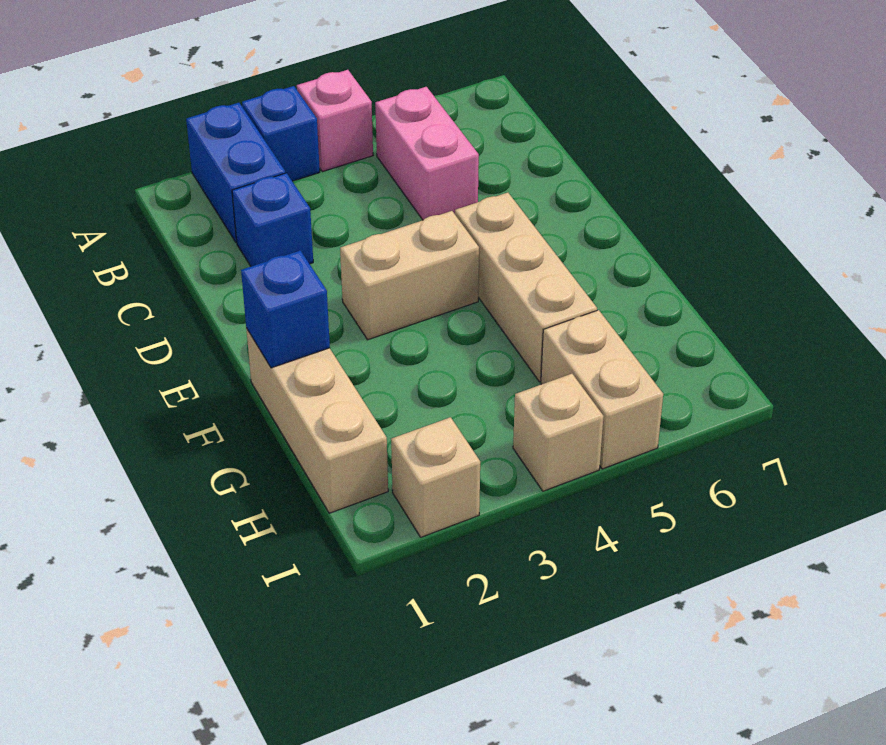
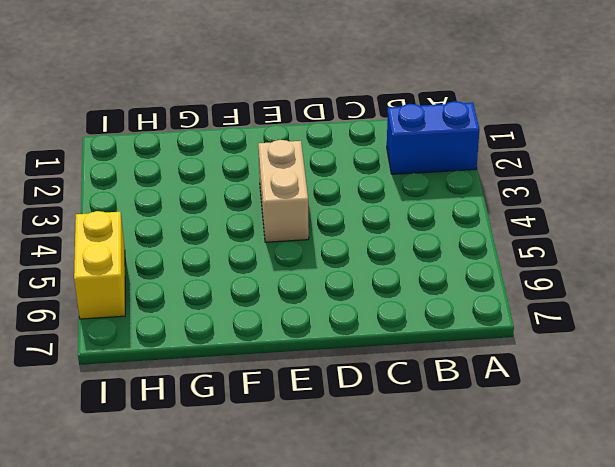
yellow 1x2 brick [74,211,125,319] -> tan 1x2 brick [541,310,663,469]
none -> blue 1x1 brick [242,86,320,181]
none -> pink 1x1 brick [297,70,373,172]
none -> pink 1x2 brick [375,87,479,220]

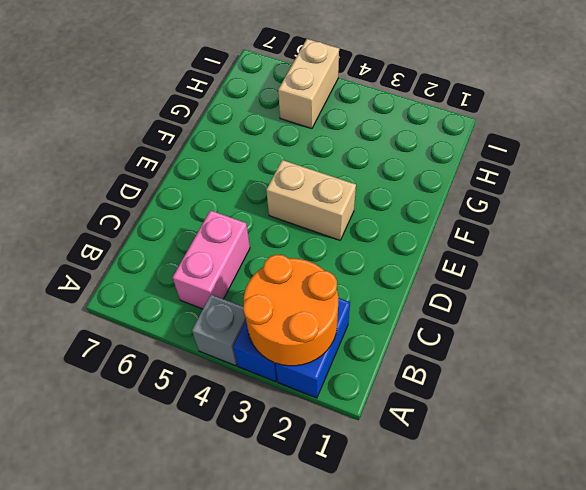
orange 2x2 round brick [243,255,338,366] -> none
grey 1x1 brick [192,294,246,366] -> pink 1x1 brick [297,70,373,172]
none -> blue 1x1 brick [232,173,313,266]
none -> tan 1x3 brick [455,193,597,382]
none -> tan 1x3 brick [246,328,388,513]

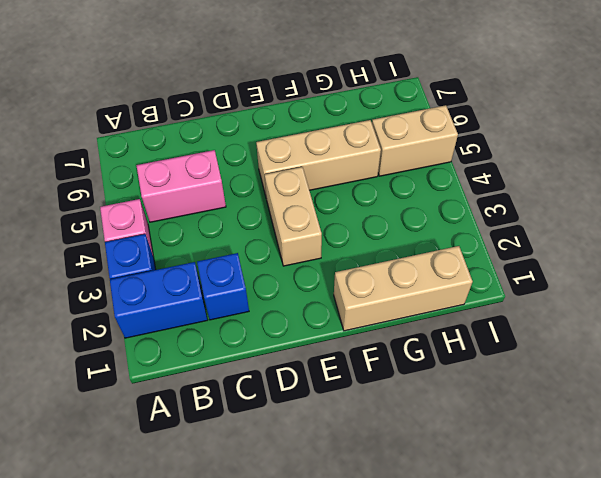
none -> tan 1x1 brick [391,417,480,537]
none -> tan 1x1 brick [513,374,604,491]
none -> blue 1x1 brick [241,250,330,368]

